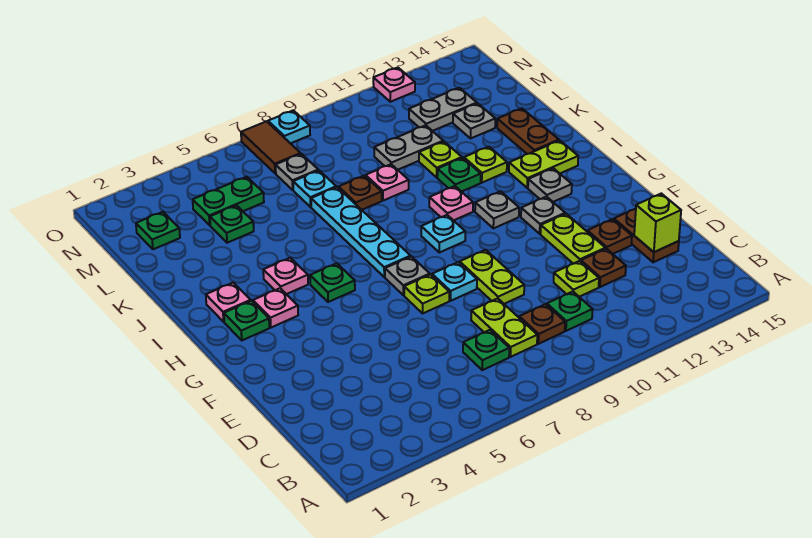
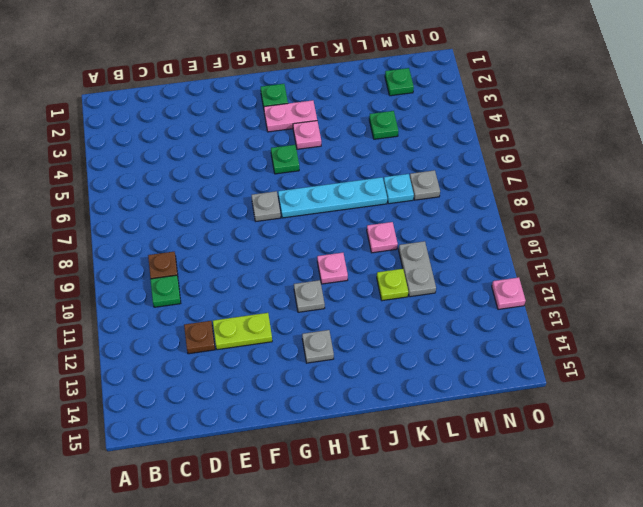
pink 1x2 plate [264,100,317,132] -> pink 1x1 plate [253,288,298,327]
none -> green 1x1 plate [463,330,509,370]
none -> lime 1x2 plate [471,298,537,357]
none -> lime 1x1 plate [554,261,599,297]
none -> brown 1x2 plate [614,209,679,262]

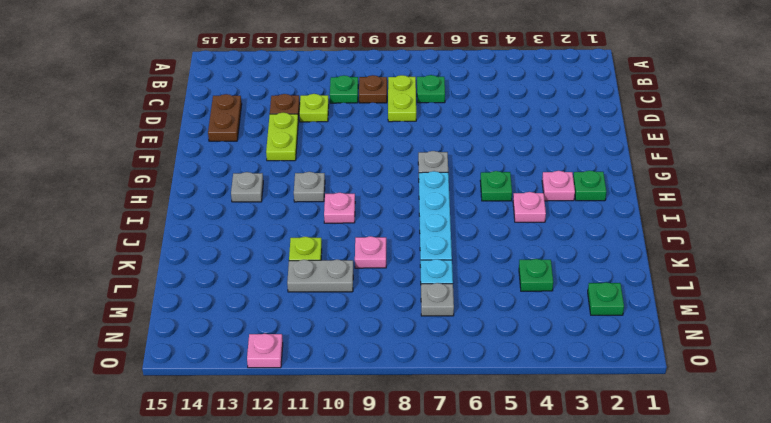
none -> lime 1x2 plate [460,250,524,304]
none -> brown 1x1 plate [587,219,632,254]
none -> lime 1x1 plate [404,274,449,313]
none -> cyan 1x1 plate [432,262,477,301]

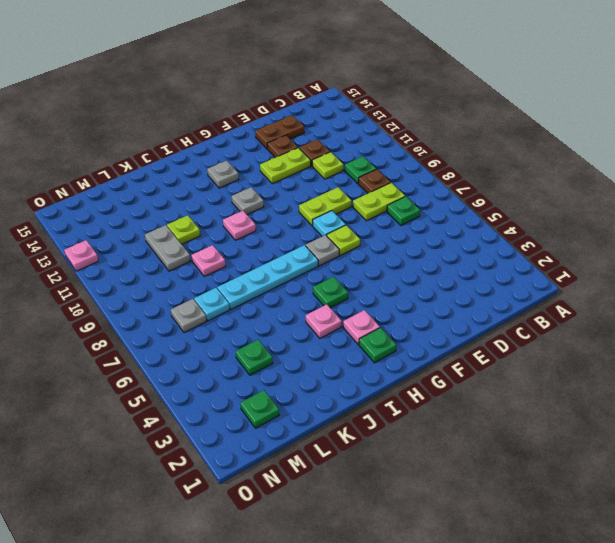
none -> grey 1x1 plate [521,196,565,234]
none -> cyan 1x1 plate [421,215,465,252]
none -> pink 1x1 plate [206,283,251,322]
none -> lime 1x2 plate [509,140,578,188]

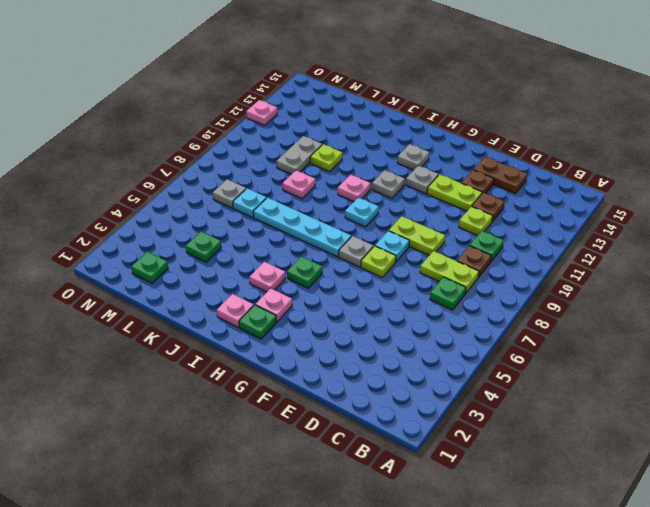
none -> lime 1x2 plate [509,140,578,188]
none -> green 1x1 plate [437,158,481,192]
none -> lime 1x1 plate [464,147,507,183]
none -> brown 1x2 plate [497,108,559,154]

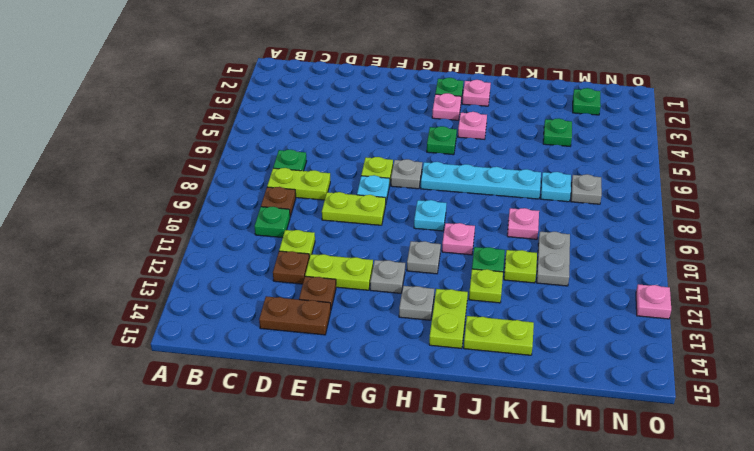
lime 1x2 plate [464,316,534,355] -> brown 1x2 plate [497,108,559,154]
none -> brown 1x1 plate [338,176,382,210]
none -> grey 1x1 plate [453,103,495,138]
none -> green 1x2 plate [193,177,264,225]
none -> grey 1x2 plate [409,88,477,131]

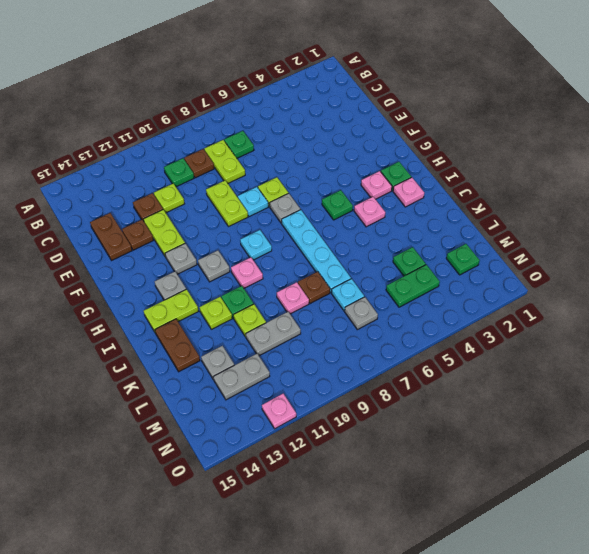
none -> brown 1x2 tile [241,121,301,173]
none -> cyan 1x1 plate [268,110,310,143]
none -> lime 1x1 brick [634,193,681,252]

